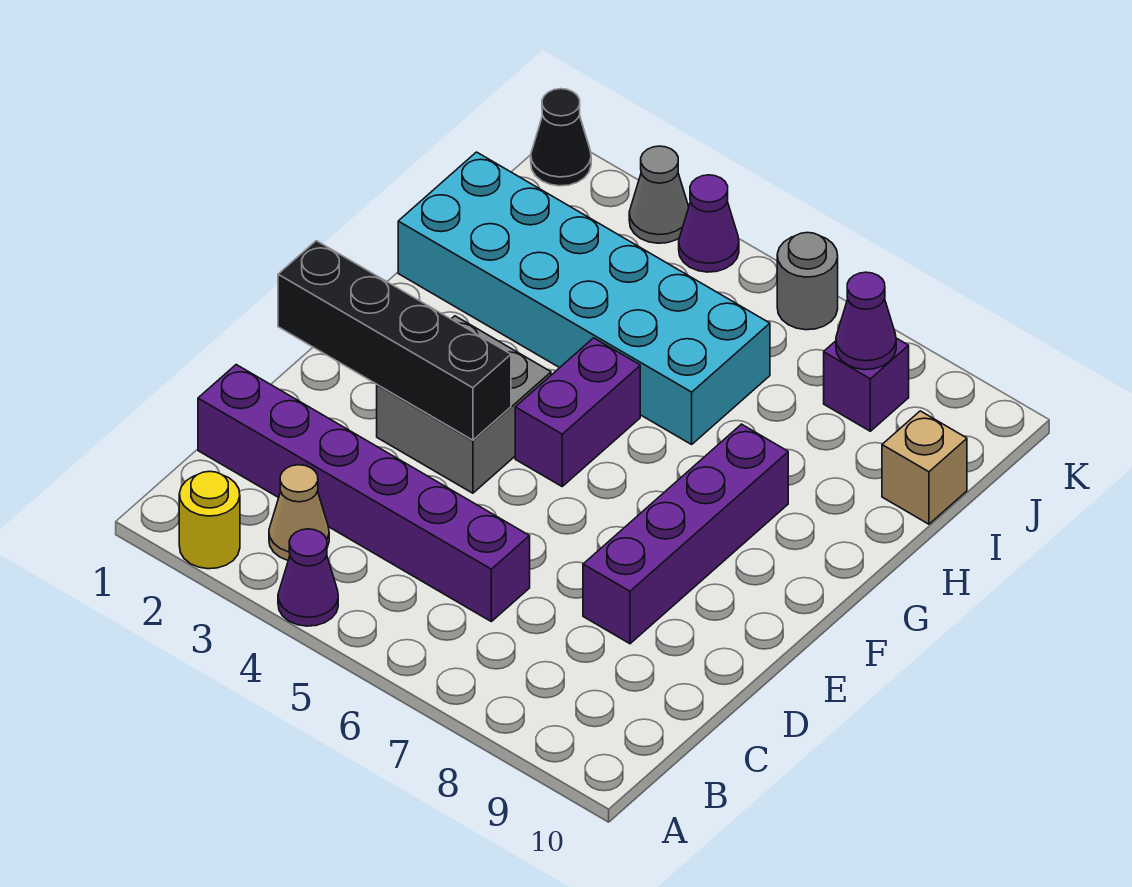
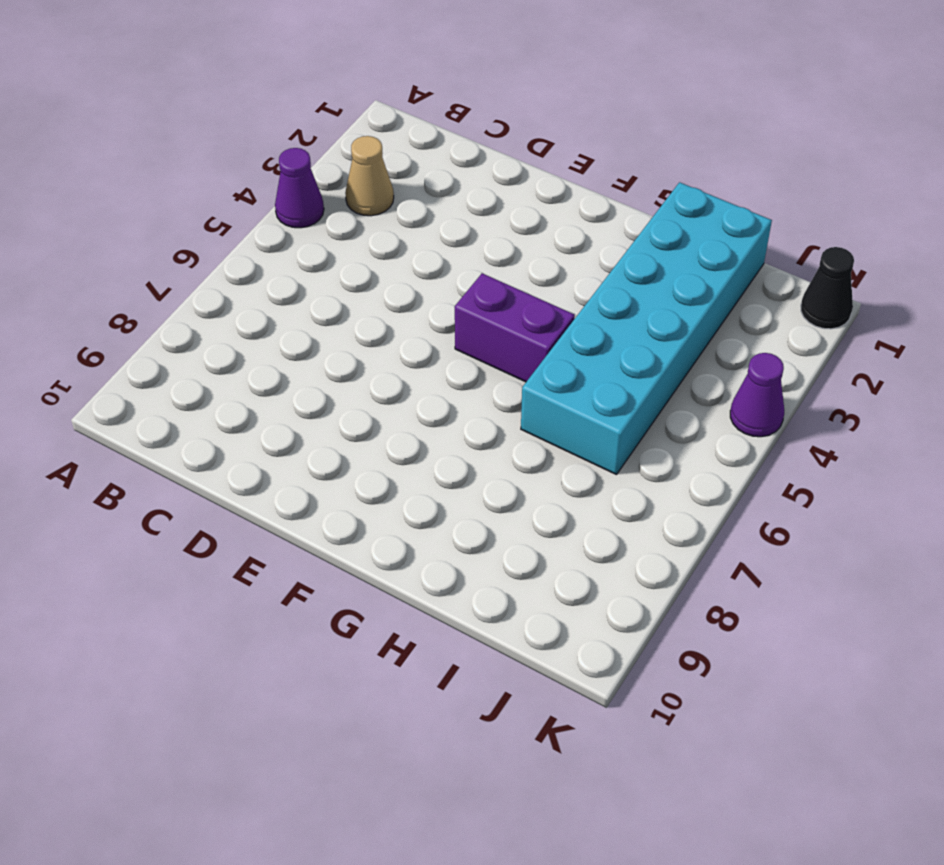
none -> yellow 1x1 round brick [179,471,240,569]
none -> purple 1x6 brick [198,365,530,621]
none -> purple 1x4 brick [583,424,788,644]

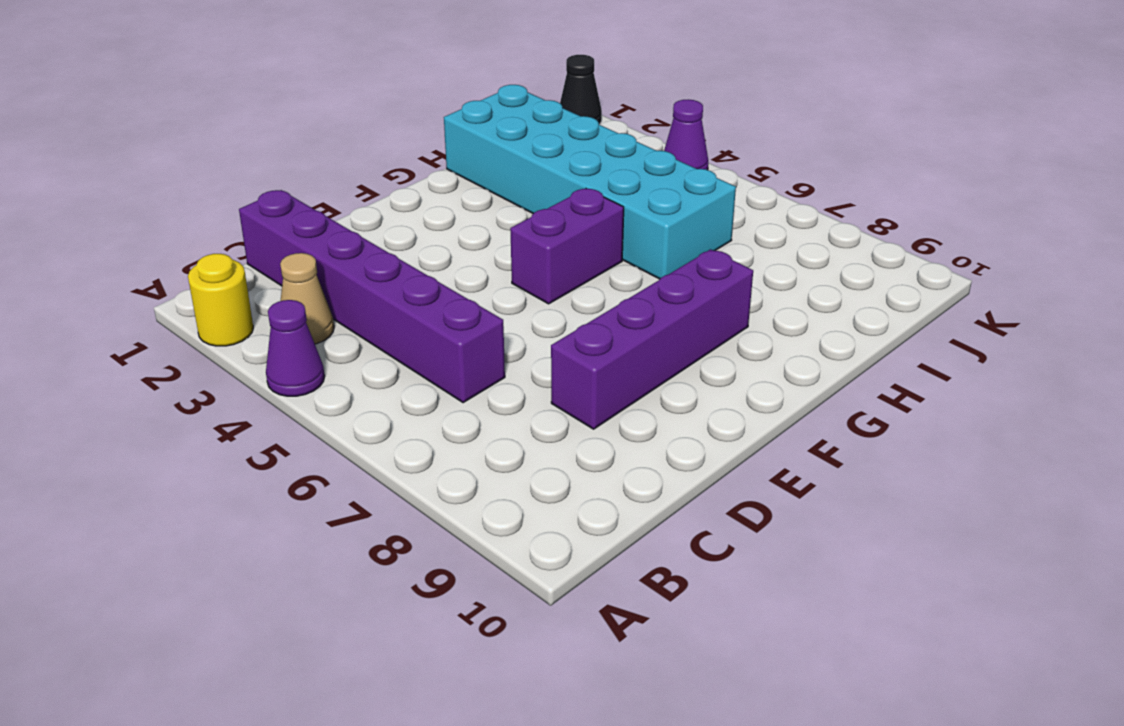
none -> grey 2x2 brick [377,316,551,493]
none -> tan 1x1 brick [882,411,967,524]
none -> purple 1x1 brick [824,338,909,431]

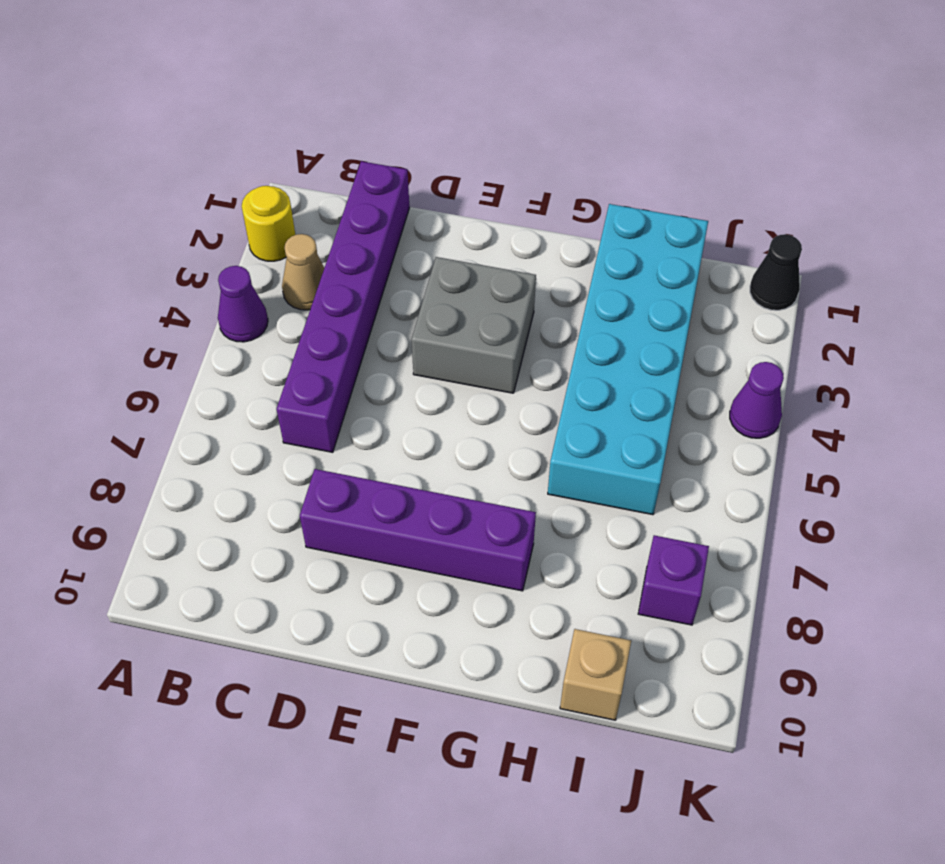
none -> purple 1x2 brick [515,338,640,486]
none -> grey 1x1 cone [629,146,689,243]
none -> grey 1x1 round brick [777,233,838,330]

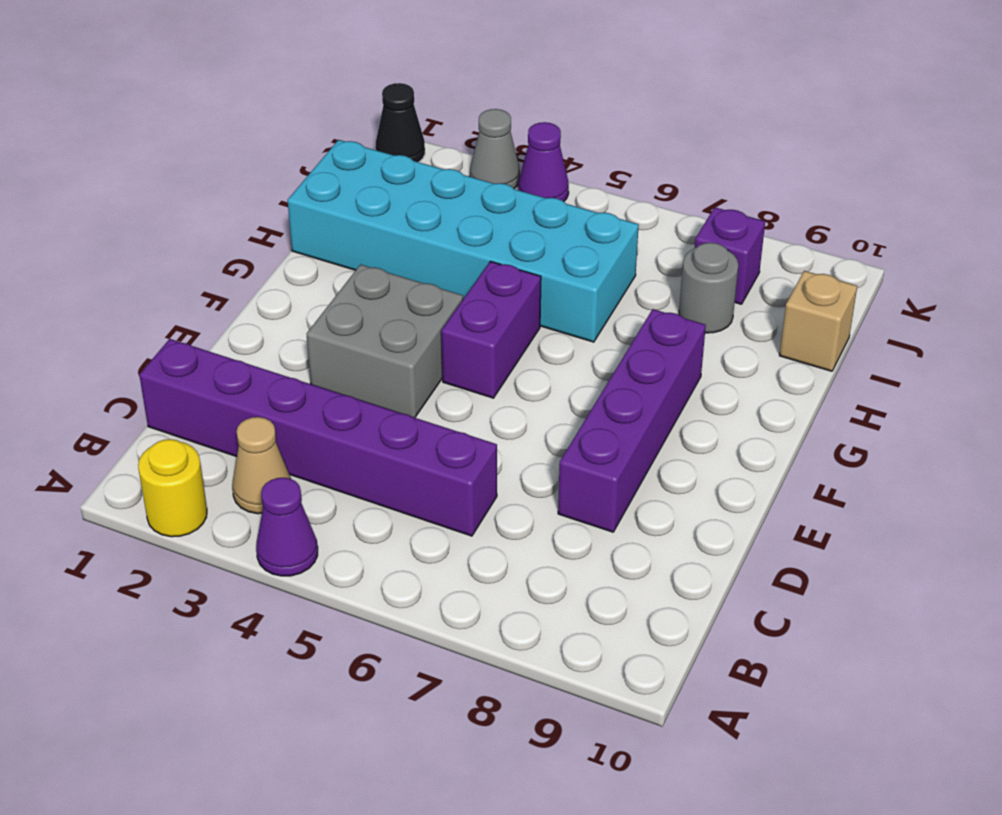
grey 1x1 round brick [679,243,738,333] -> grey 1x1 round brick moved to [777,233,838,330]
none -> black 1x4 brick [278,241,511,440]
none -> purple 1x1 cone [836,272,896,370]

